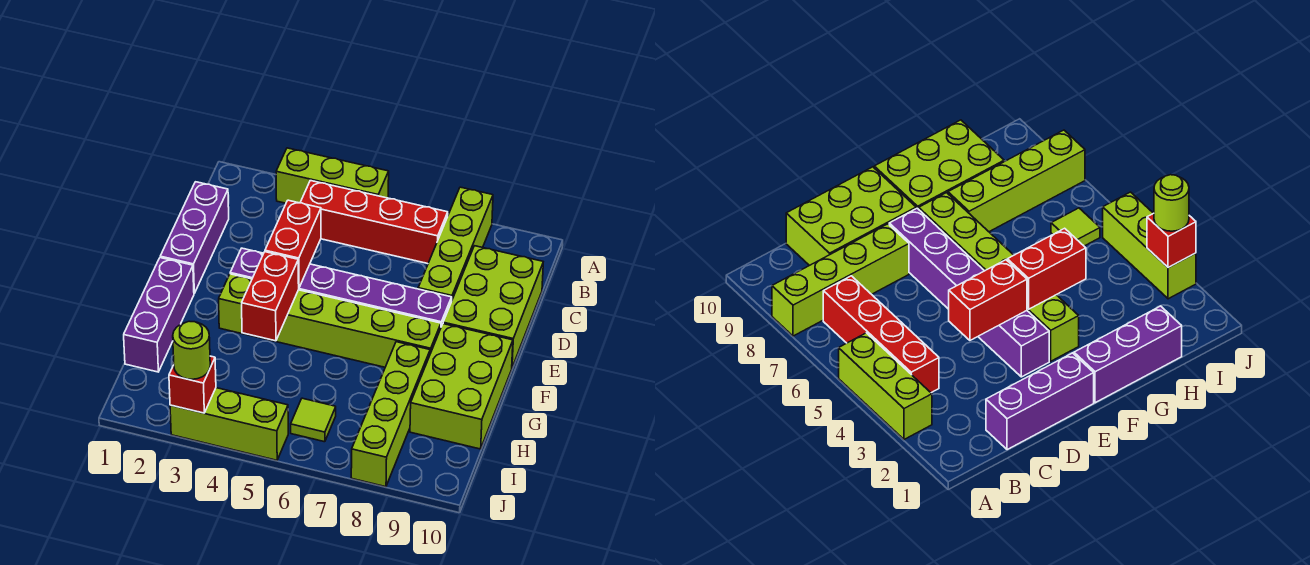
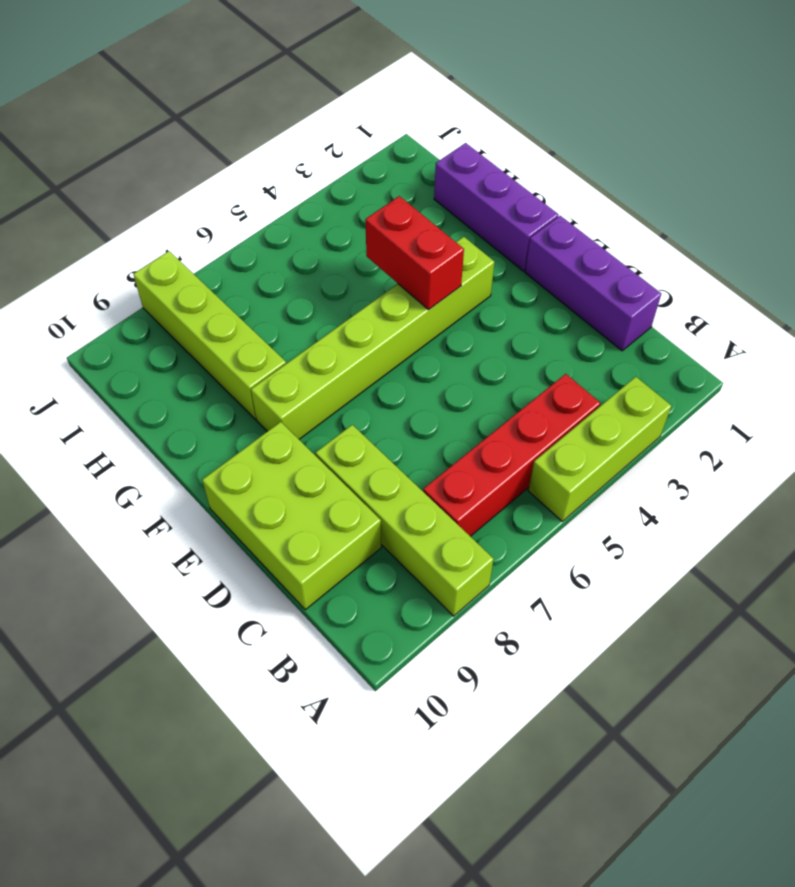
none -> purple 1x6 brick [230,248,452,326]
none -> lime 2x3 brick [410,324,513,449]
none -> lime 1x1 tile [291,398,336,442]

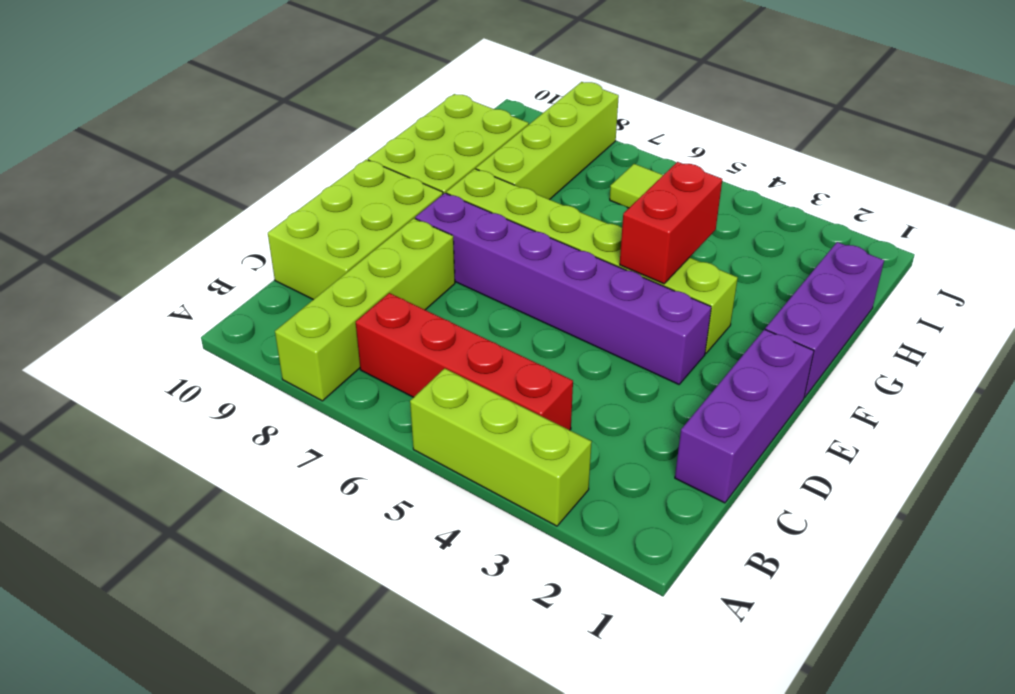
none -> lime 1x3 brick [170,388,288,460]
none -> red 1x2 brick [265,200,321,287]
none -> red 1x1 brick [169,356,216,413]

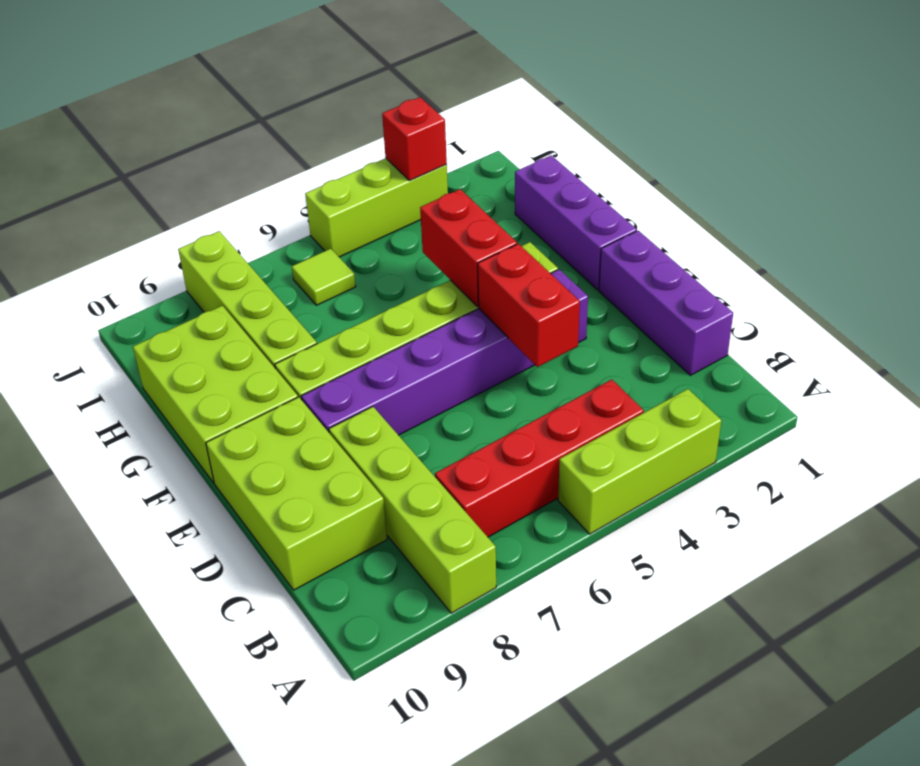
none -> lime 1x1 round brick [173,321,210,379]

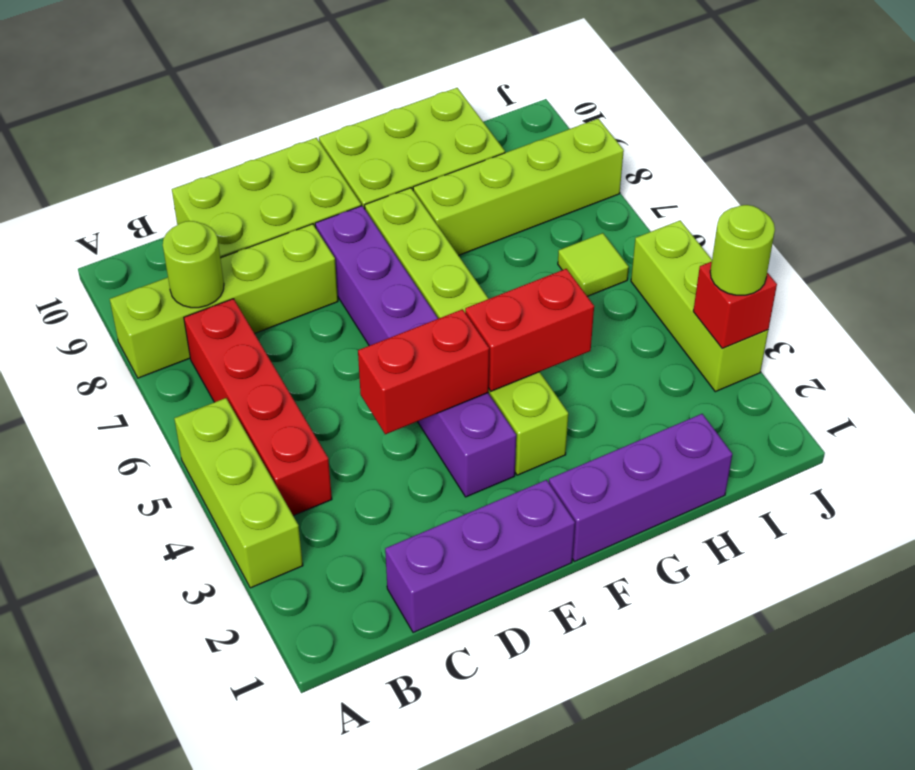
lime 1x1 round brick [163,221,224,308] -> none

